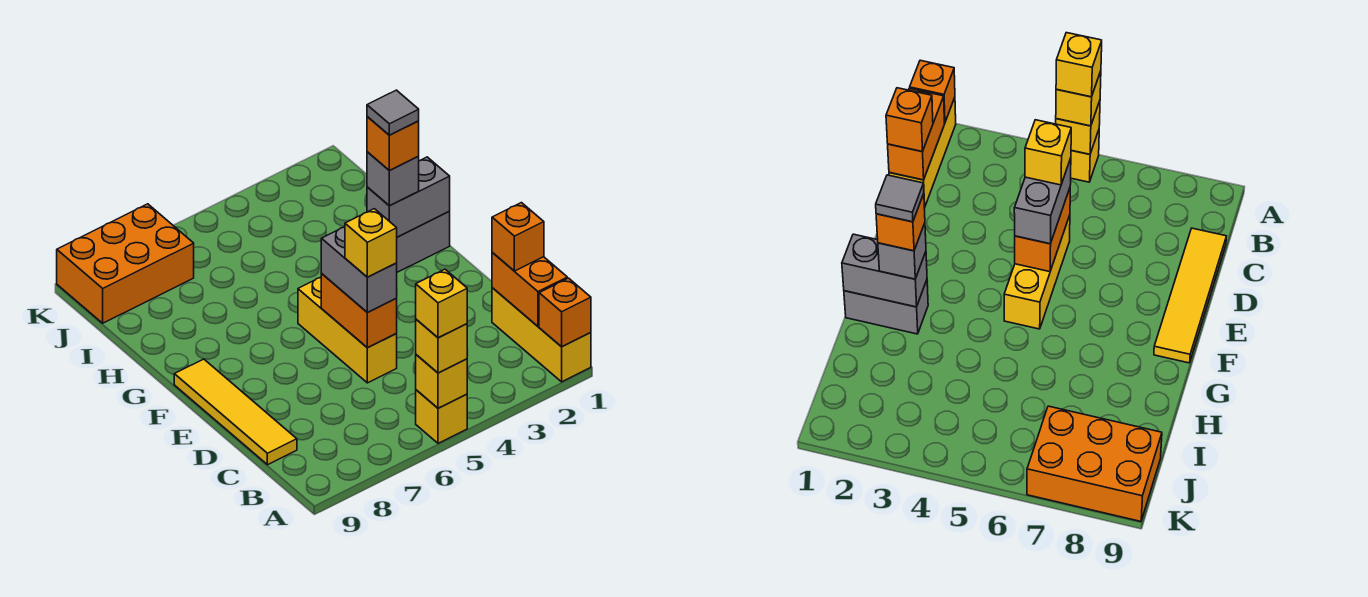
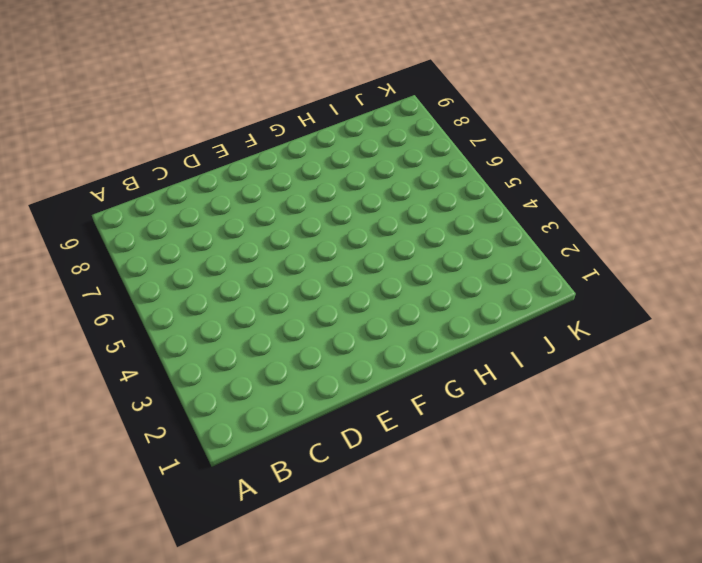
none -> yellow 1x3 brick [492,288,591,382]
none -> yellow 1x1 brick [416,390,467,443]
none -> yellow 1x4 tile [174,359,297,465]

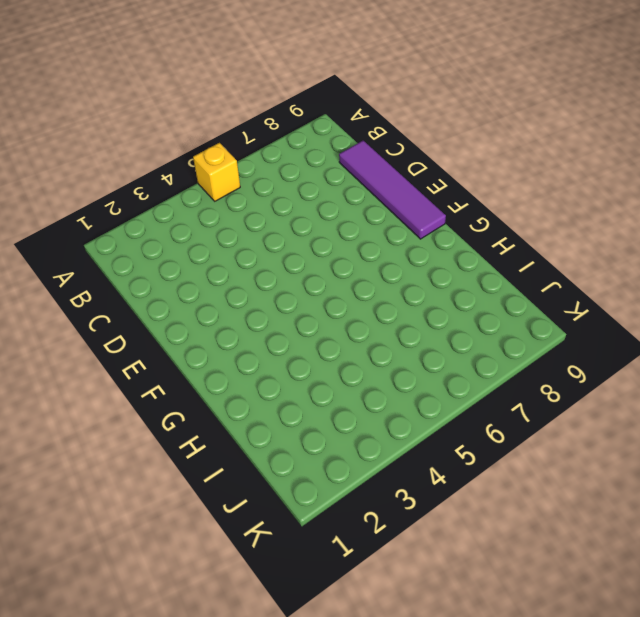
purple 1x4 tile [339,141,446,239] -> yellow 1x4 tile [174,359,297,465]
none -> yellow 1x3 brick [492,288,591,382]
none -> yellow 1x3 brick [298,278,397,383]
none -> grey 1x2 brick [397,212,450,272]

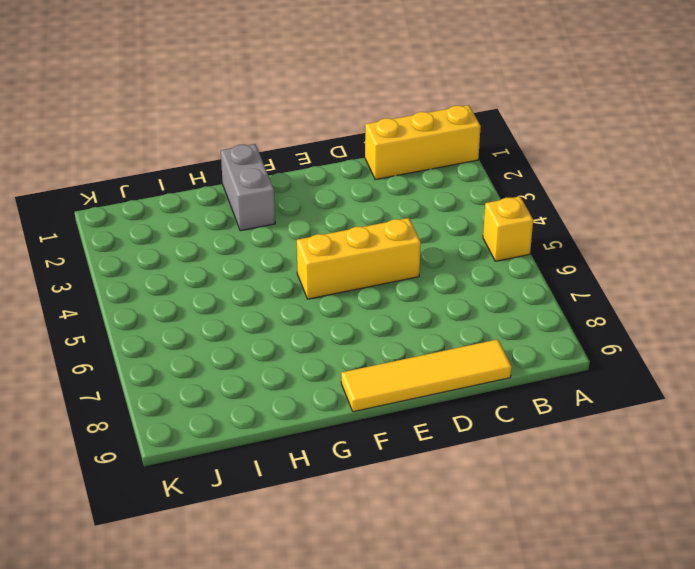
none -> orange 2x3 brick [57,204,194,323]
none -> orange 1x1 brick [539,278,591,347]
none -> yellow 1x1 brick [416,355,467,408]

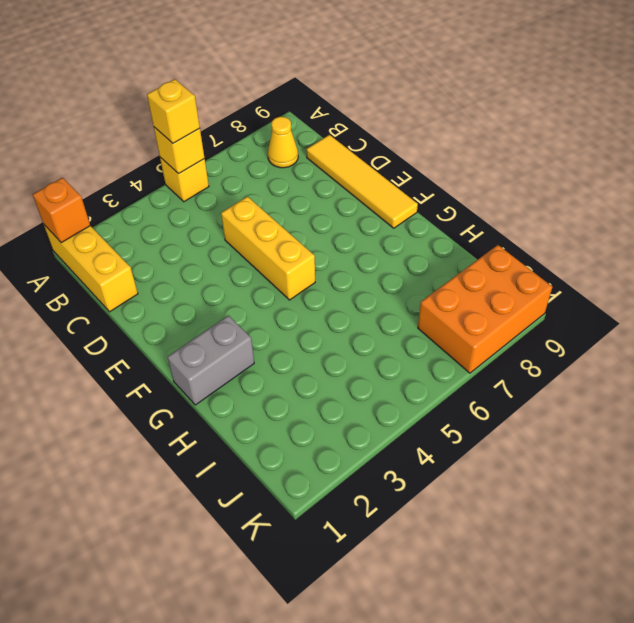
yellow 1x1 cone [268,117,298,168] -> none
none -> orange 1x2 brick [492,253,567,326]
none -> orange 1x2 brick [321,274,397,348]
none -> grey 1x2 brick [367,157,450,237]

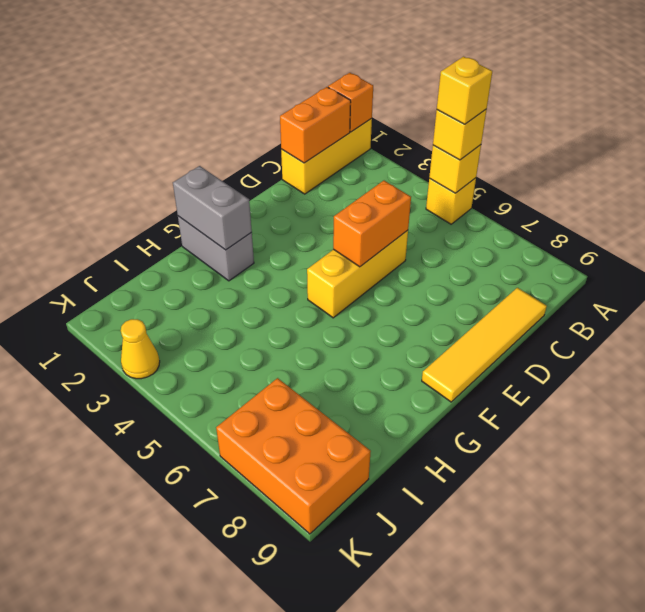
yellow 1x1 cone [121,319,160,379] -> none
none -> orange 1x1 brick [492,203,544,271]
none -> grey 1x2 brick [321,227,397,313]
none -> grey 1x1 brick [367,152,419,206]

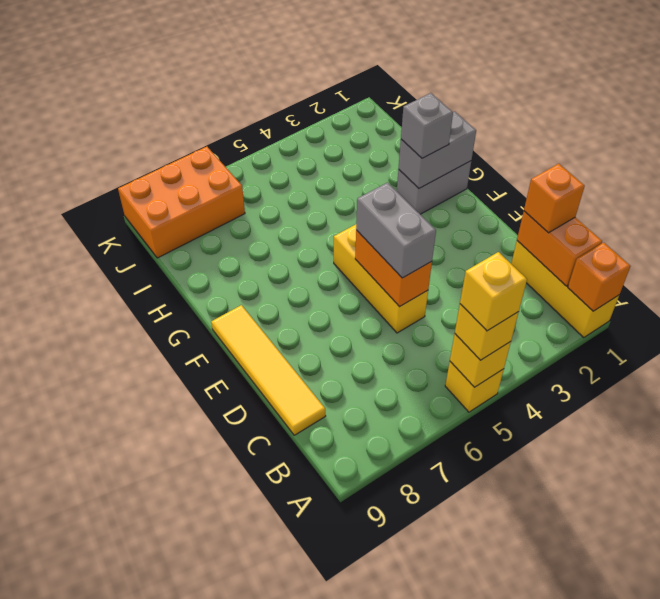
none -> yellow 1x1 brick [345,209,397,277]
none -> orange 1x1 brick [367,117,419,171]
none -> grey 1x1 tile [367,90,419,135]

